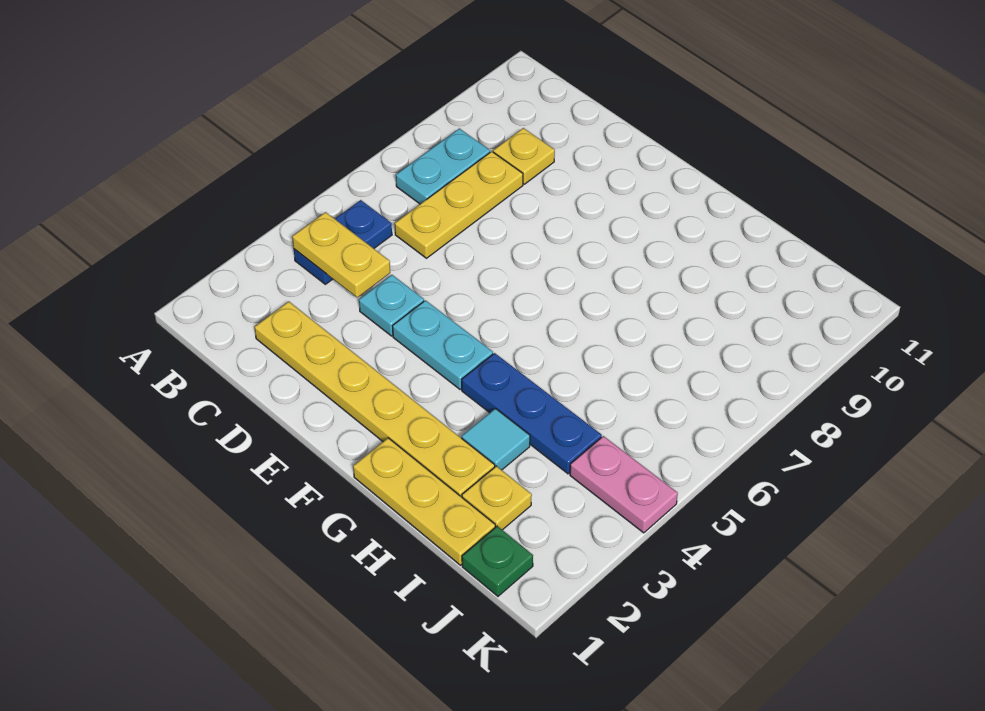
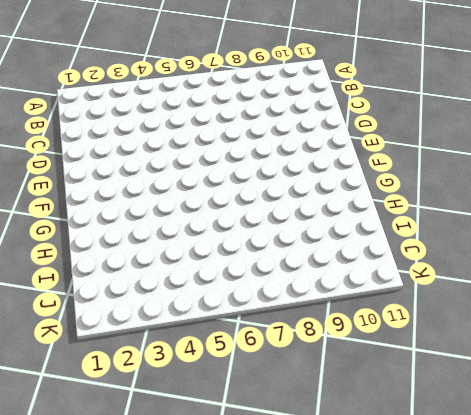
none -> blue 1x2 plate [294,200,392,284]
none -> cyan 1x2 plate [396,128,490,204]
none -> yellow 1x6 plate [255,302,495,497]

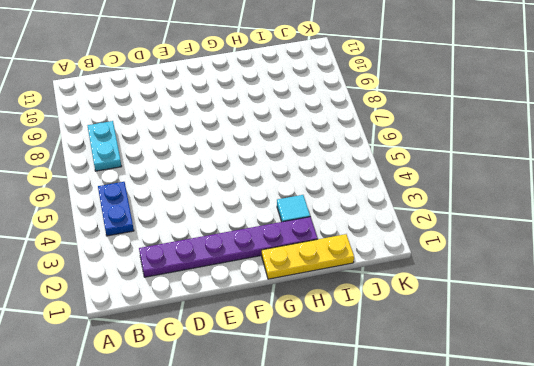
purple 1x6 plate [139,217,318,277] -> yellow 1x6 plate [255,302,495,497]
none -> yellow 1x3 plate [395,151,523,258]
none -> yellow 1x1 plate [493,128,555,184]
none -> cyan 1x1 plate [359,275,424,336]

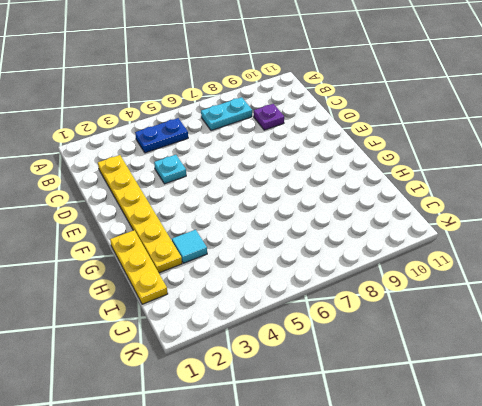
purple 1x1 plate [254,104,284,130] -> yellow 1x1 plate [493,128,555,184]
none -> yellow 1x3 plate [395,151,523,258]
none -> cyan 1x2 plate [393,300,493,389]
none -> blue 1x3 plate [462,353,602,474]

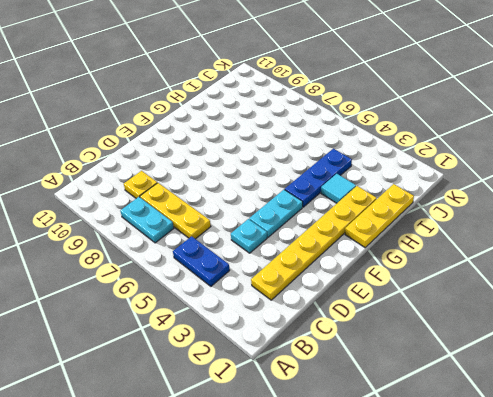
none -> yellow 1x1 plate [462,466,532,530]
none -> green 1x1 plate [462,526,533,596]
none -> pink 1x2 plate [570,436,678,533]

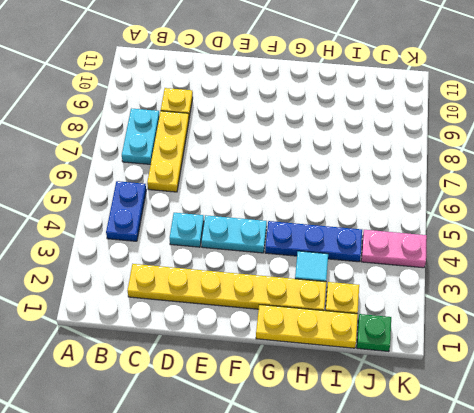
none -> yellow 1x2 plate [292,212,390,297]

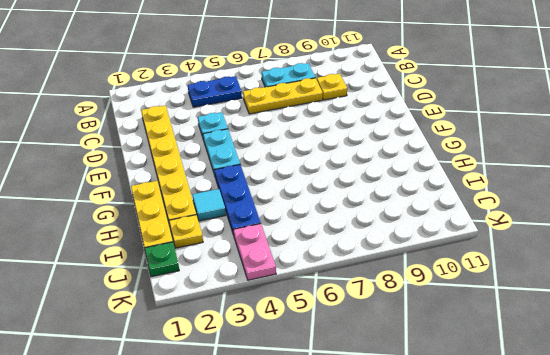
none -> yellow 1x2 plate [292,212,390,297]

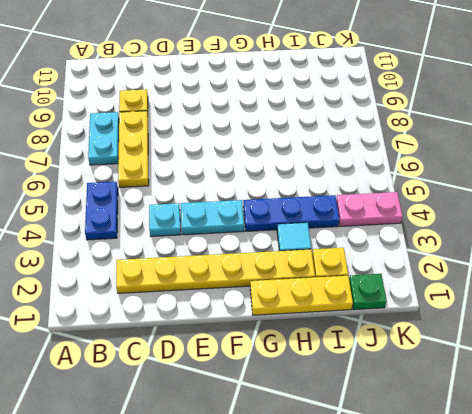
none -> yellow 1x2 plate [292,212,390,297]

